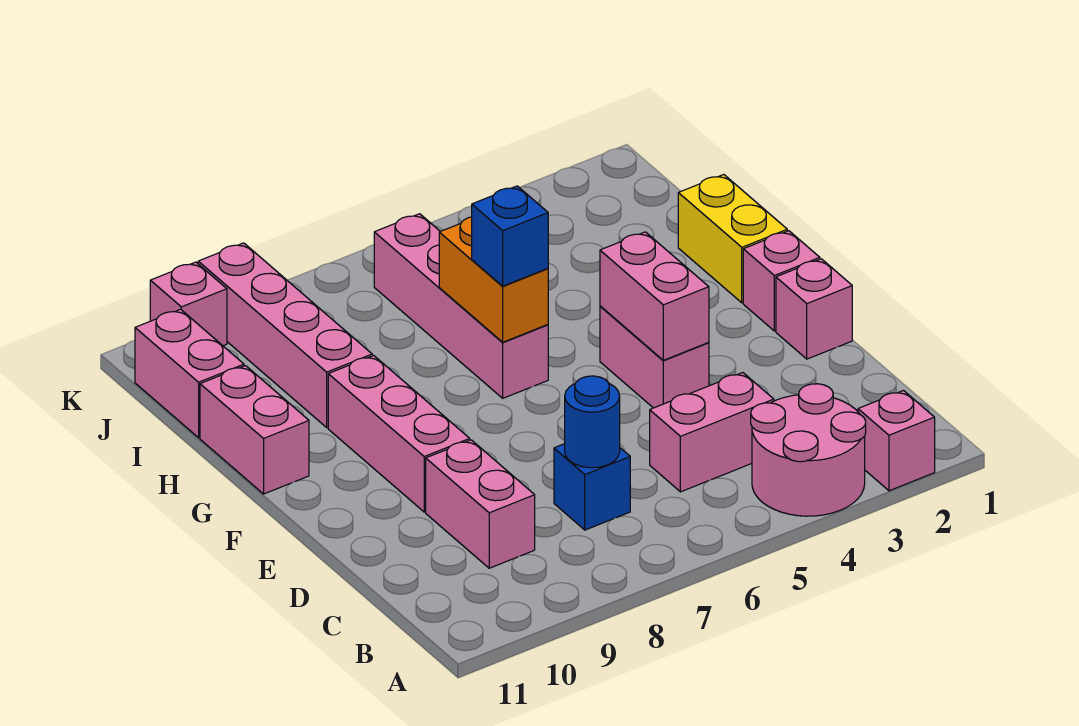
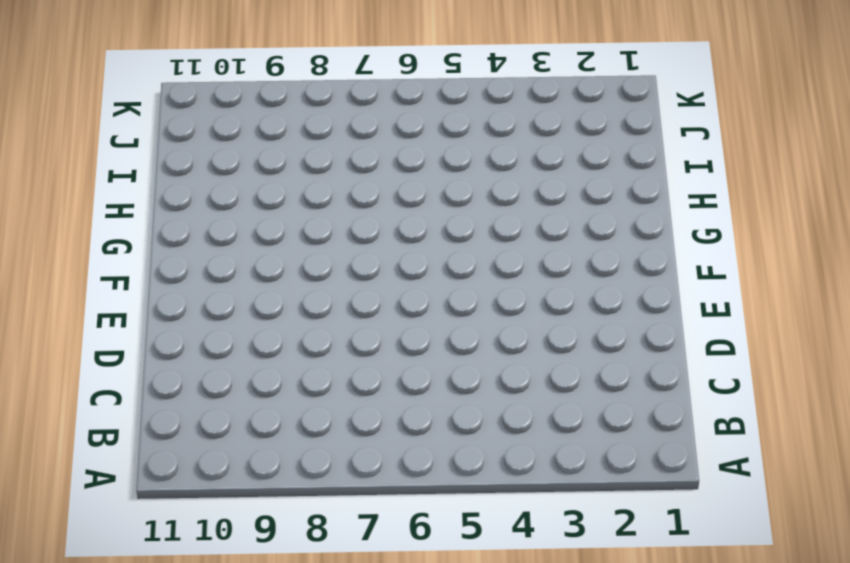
none -> pink 1x1 brick [858,391,935,491]
none -> pink 2x2 round brick [751,384,866,516]
none -> pink 1x2 brick [650,373,774,492]

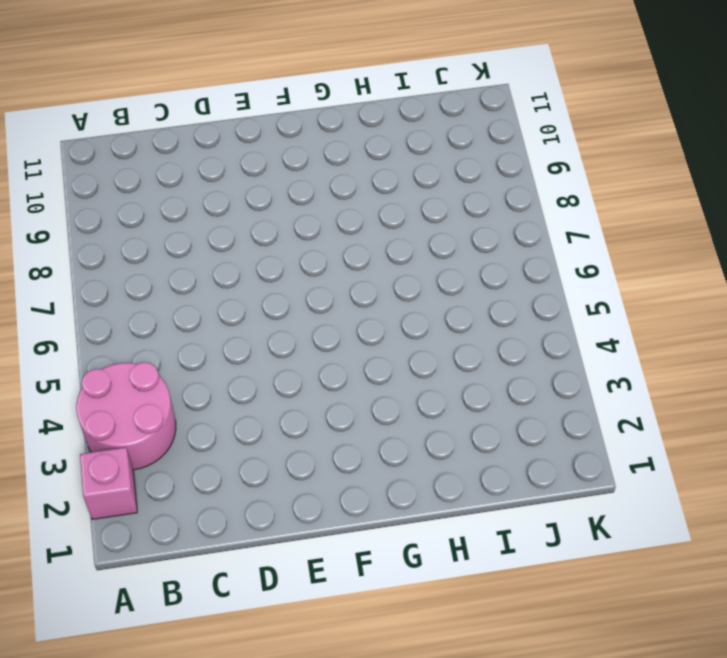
none -> pink 1x2 brick [650,373,774,492]
none -> blue 1x1 brick [554,444,630,530]
none -> pink 1x2 brick [426,440,535,568]

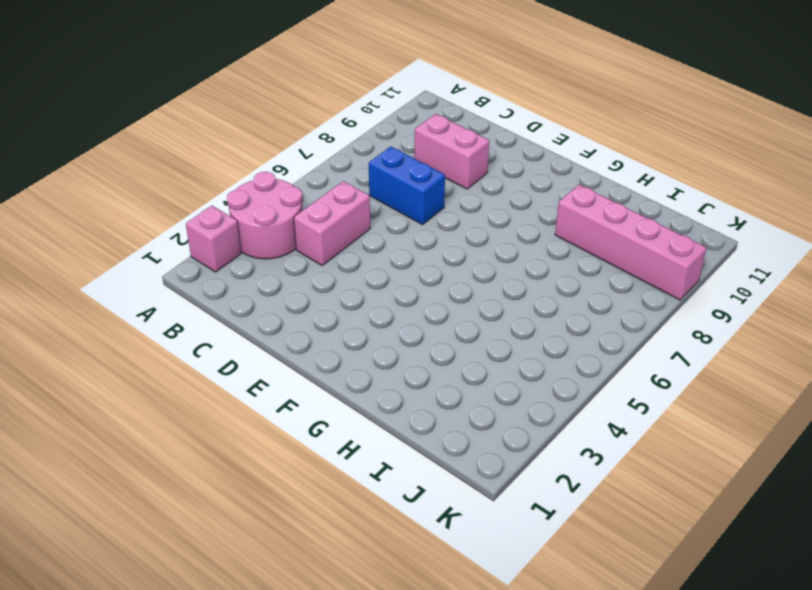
blue 1x2 brick [369,147,445,225] -> blue 1x1 brick [554,444,630,530]
none -> pink 1x1 brick [776,259,852,359]
none -> pink 1x2 brick [600,306,709,408]
none -> pink 1x3 brick [328,356,470,512]

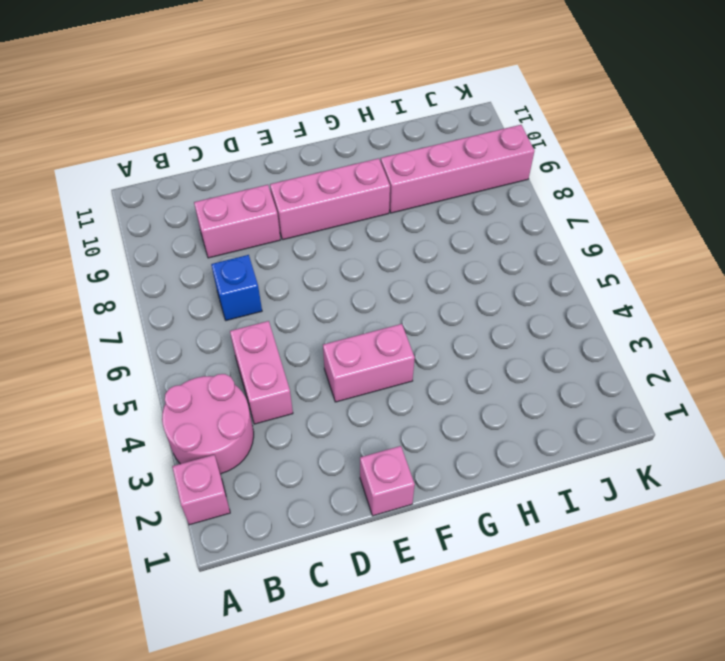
none -> pink 1x1 brick [743,231,820,331]
none -> yellow 1x2 brick [678,175,787,303]
none -> pink 1x4 brick [374,214,548,398]

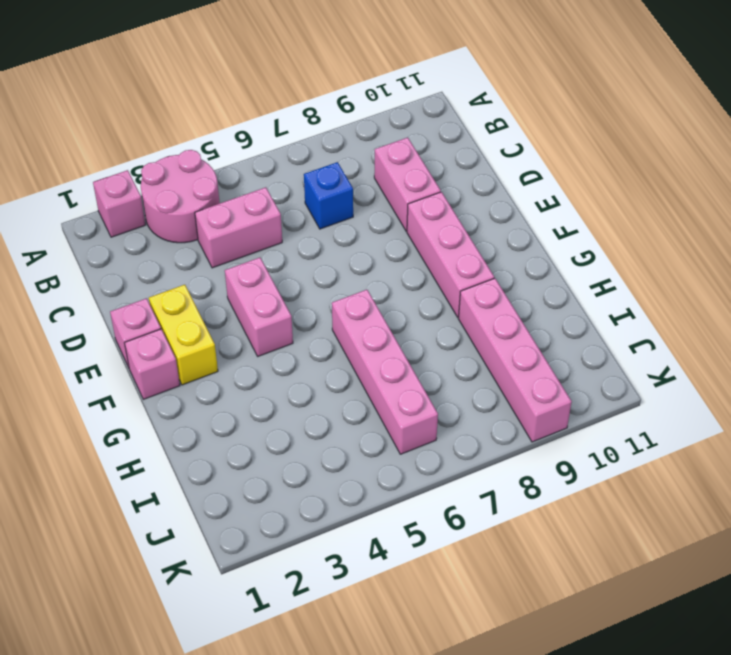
yellow 1x2 brick [149,285,218,385] -> yellow 1x2 brick moved to [678,175,787,303]
none -> pink 1x2 brick [200,366,309,494]
none -> pink 1x2 brick [135,309,244,438]
none -> pink 1x1 brick [150,262,227,346]

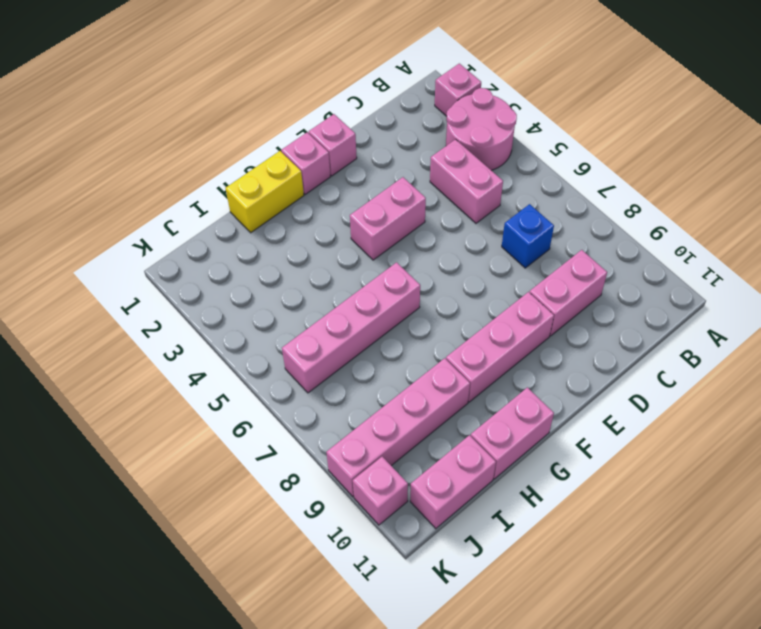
none -> blue 1x1 round brick [565,376,620,468]
none -> pink 1x2 brick [600,232,709,360]
none -> orange 1x2 brick [439,217,548,342]

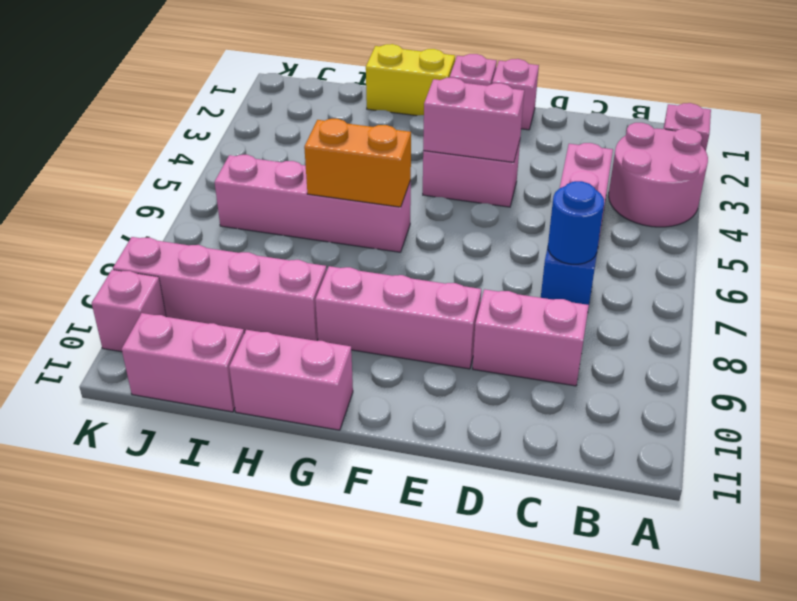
none -> blue 1x1 brick [472,186,548,286]

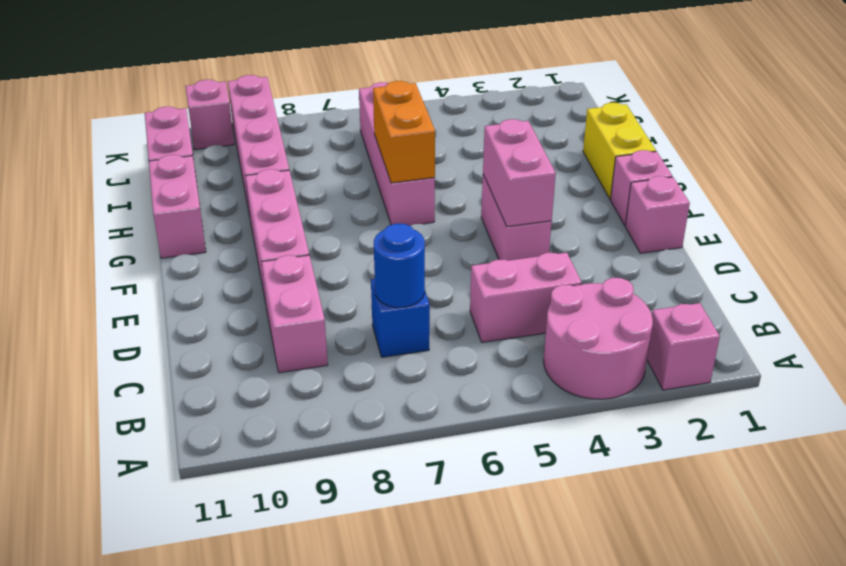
none -> blue 1x1 brick [472,186,548,286]

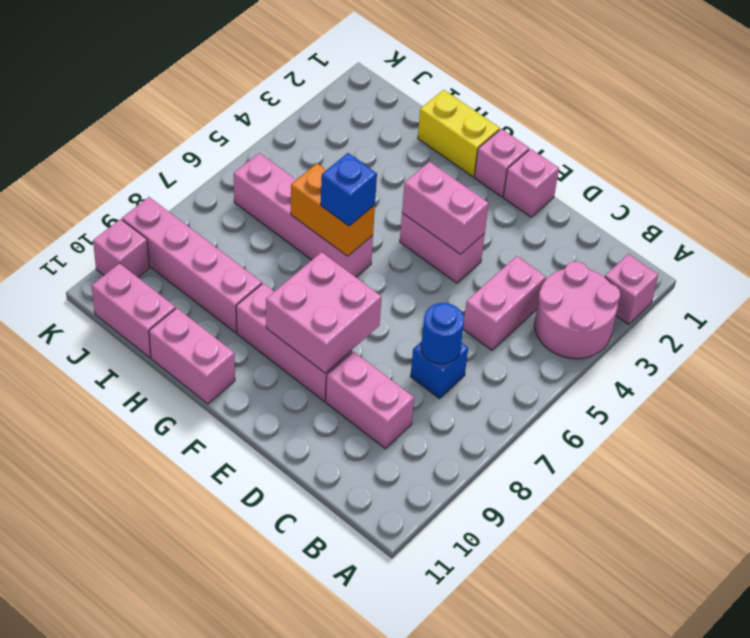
pink 2x2 brick [266,252,382,373] -> none

